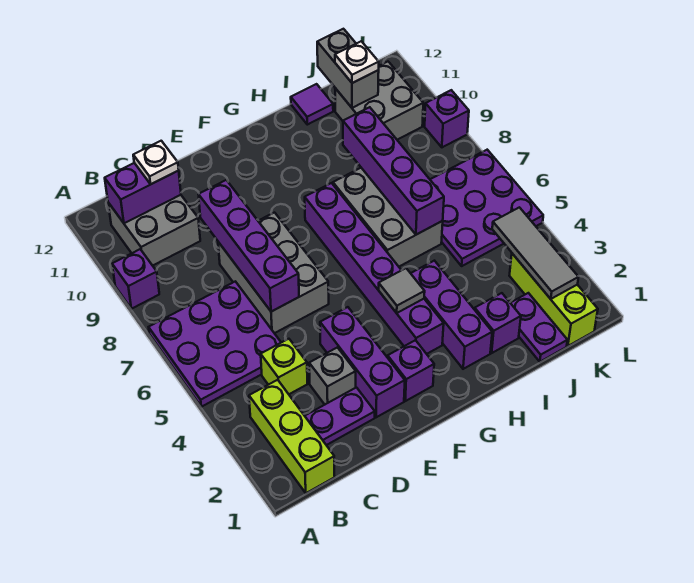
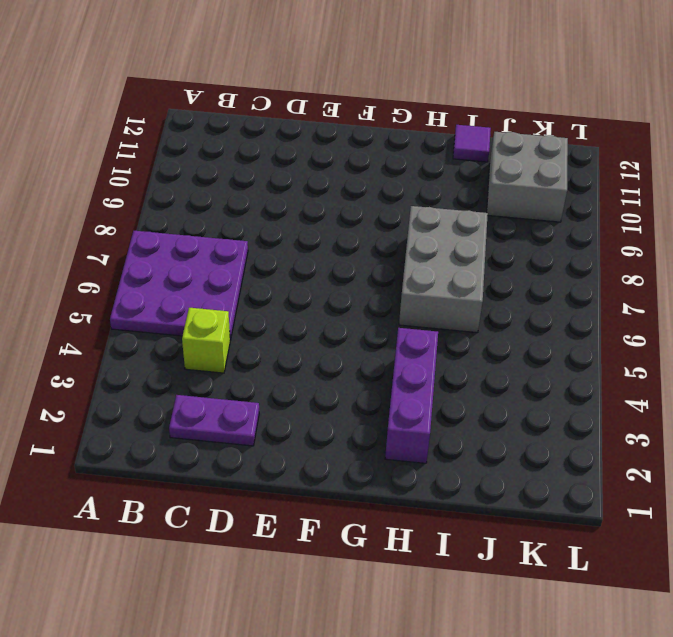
none -> purple 1x1 brick [112,249,159,309]
none -> lime 1x3 brick [249,380,335,493]
none -> grey 2x2 brick [108,195,200,266]

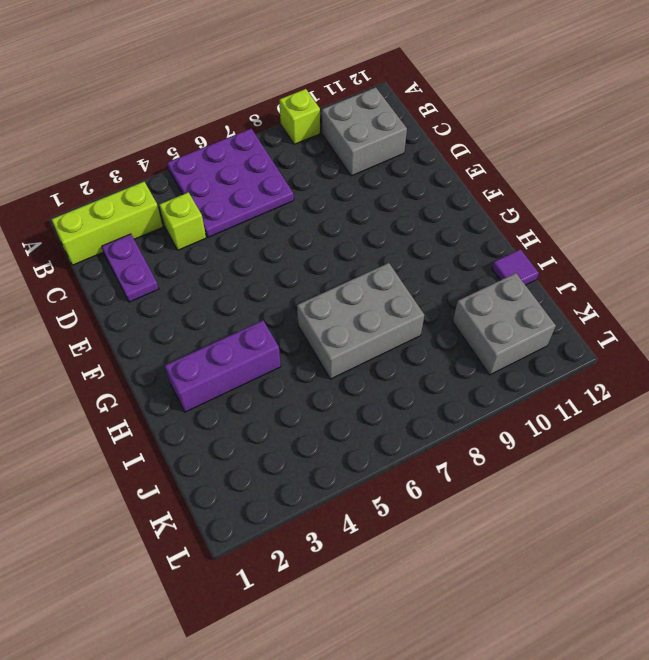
lime 1x1 brick [279,89,320,144] -> purple 1x1 brick [112,249,159,309]
none -> grey 1x1 brick [309,347,356,404]
none -> grey 2x3 brick [218,213,329,333]
none -> purple 1x3 brick [320,307,405,417]

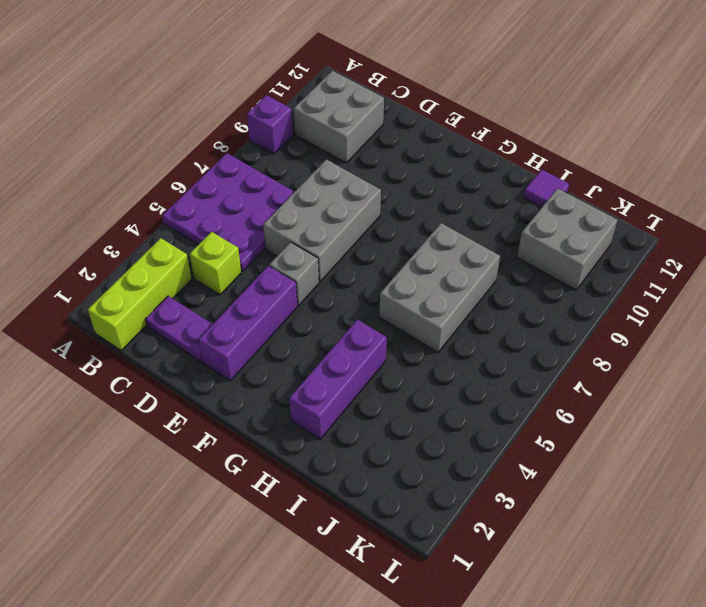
grey 1x1 brick [269,242,319,306] -> grey 1x1 brick moved to [309,347,356,404]
none -> purple 1x1 brick [388,340,434,401]
none -> purple 1x6 brick [305,183,444,354]
none -> purple 1x1 brick [475,293,521,353]

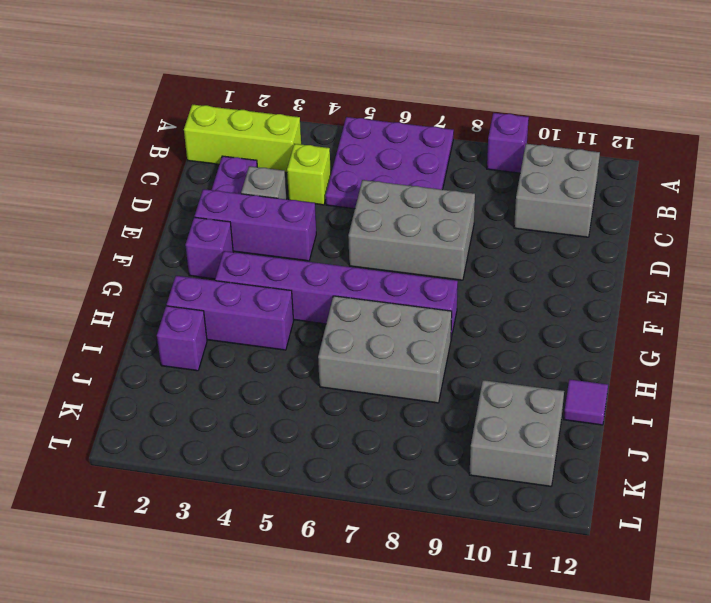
none -> purple 1x2 plate [511,293,567,362]
none -> purple 3x3 plate [430,150,543,266]
none -> lime 1x3 brick [509,254,598,346]

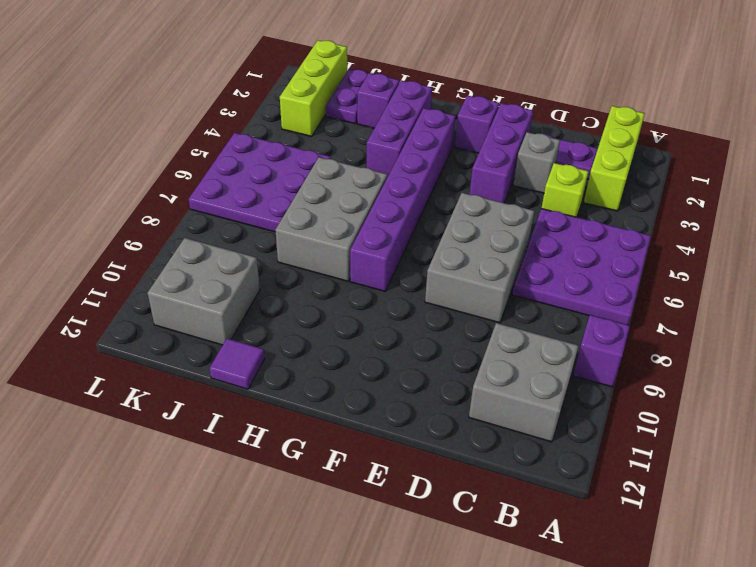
none -> purple 1x1 brick [425,90,469,147]
none -> purple 1x2 brick [105,163,181,223]
none -> purple 1x4 brick [199,180,299,312]

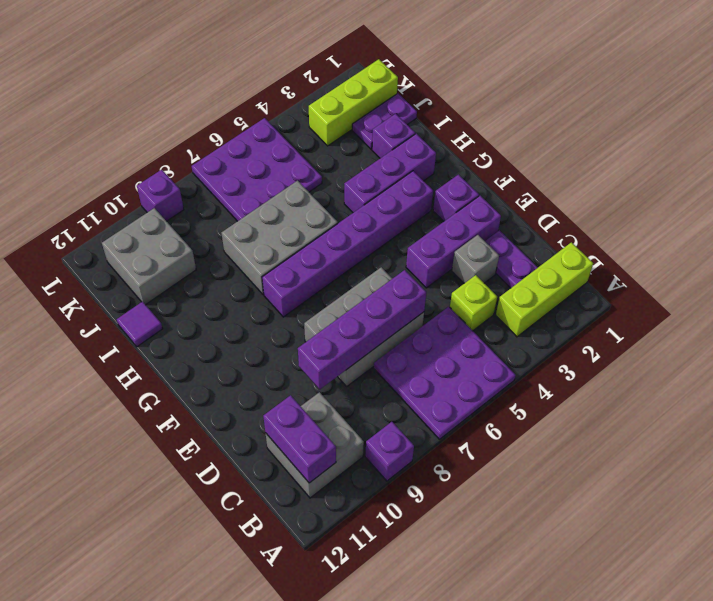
none -> grey 1x1 tile [379,268,425,313]
none -> purple 1x4 brick [343,107,444,235]
none -> grey 1x2 brick [317,29,379,108]

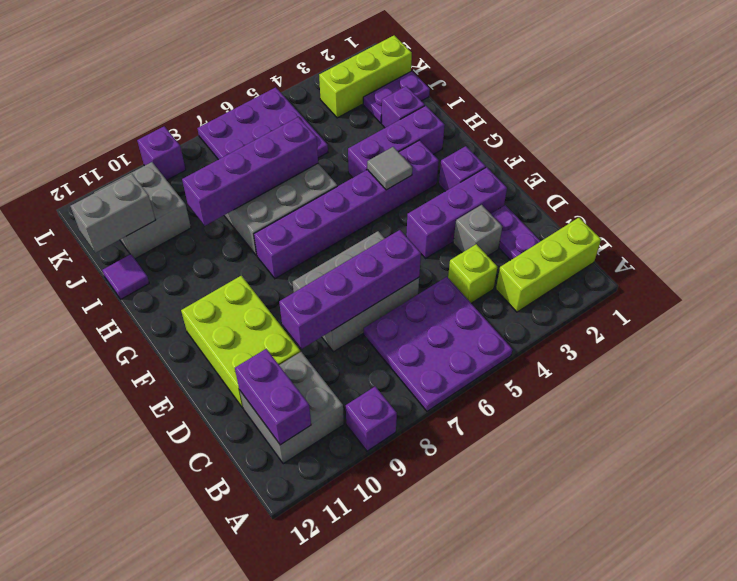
lime 2x3 brick [181,276,300,408] -> none
none -> grey 1x3 tile [492,207,579,299]
none -> white 1x1 plate [133,141,179,184]
none -> white 1x1 plate [335,41,379,83]

